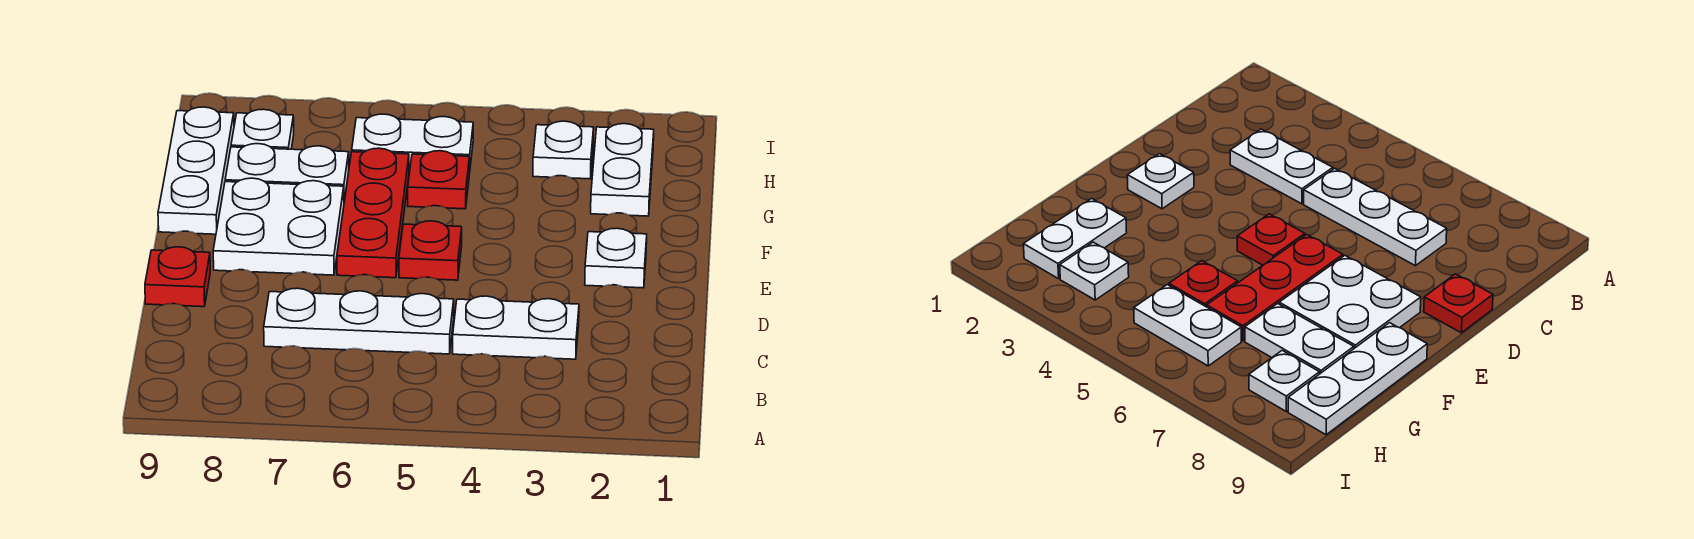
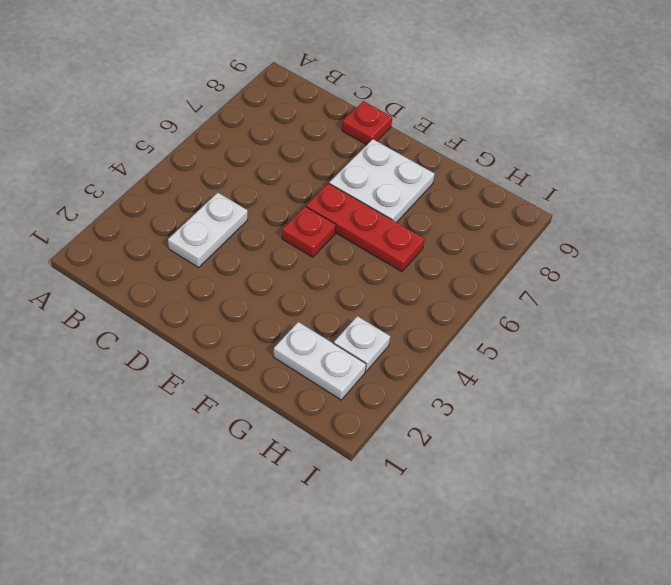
none -> white 1x3 plate [264,288,454,354]
none -> white 1x1 plate [585,228,647,288]
none -> white 1x3 plate [158,107,234,234]

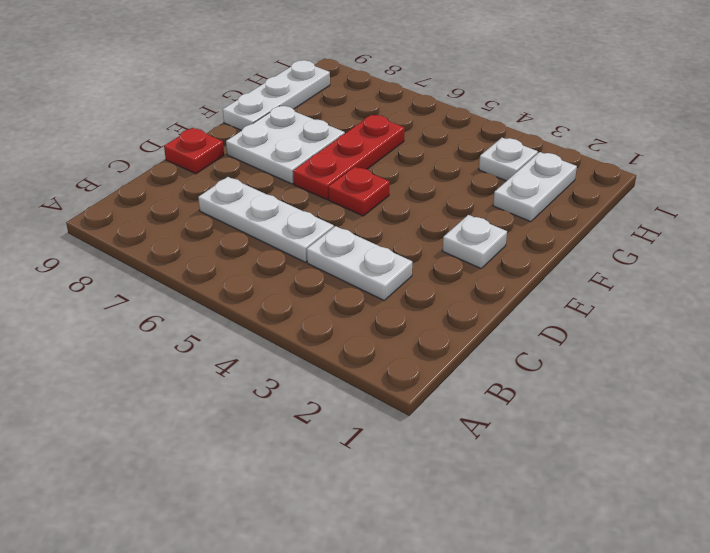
none -> red 1x1 plate [408,151,470,209]
none -> white 1x2 plate [225,144,349,201]
none -> white 1x2 plate [352,114,473,174]

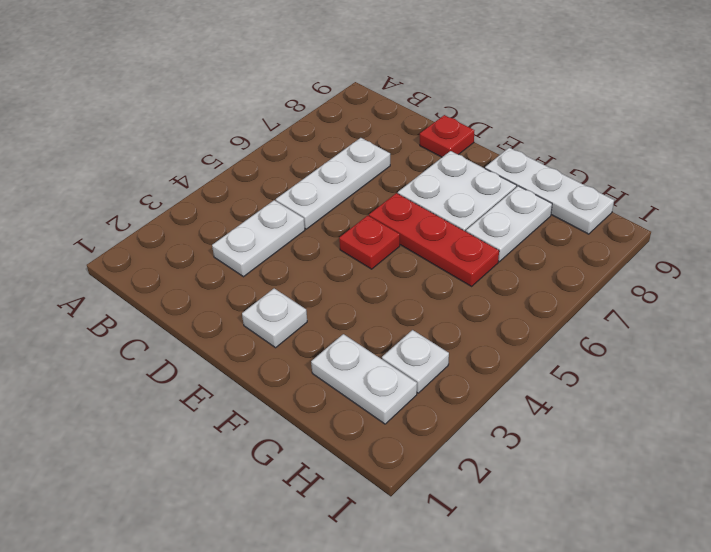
none -> red 1x1 plate [408,151,470,209]
none -> white 1x2 plate [352,114,473,174]
none -> white 1x1 plate [231,109,294,149]

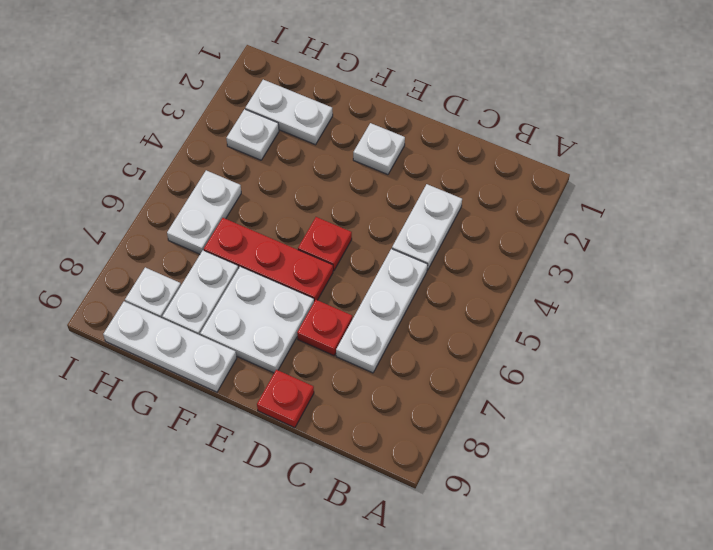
red 1x1 plate [297,300,352,356] -> red 1x1 plate moved to [408,151,470,209]

